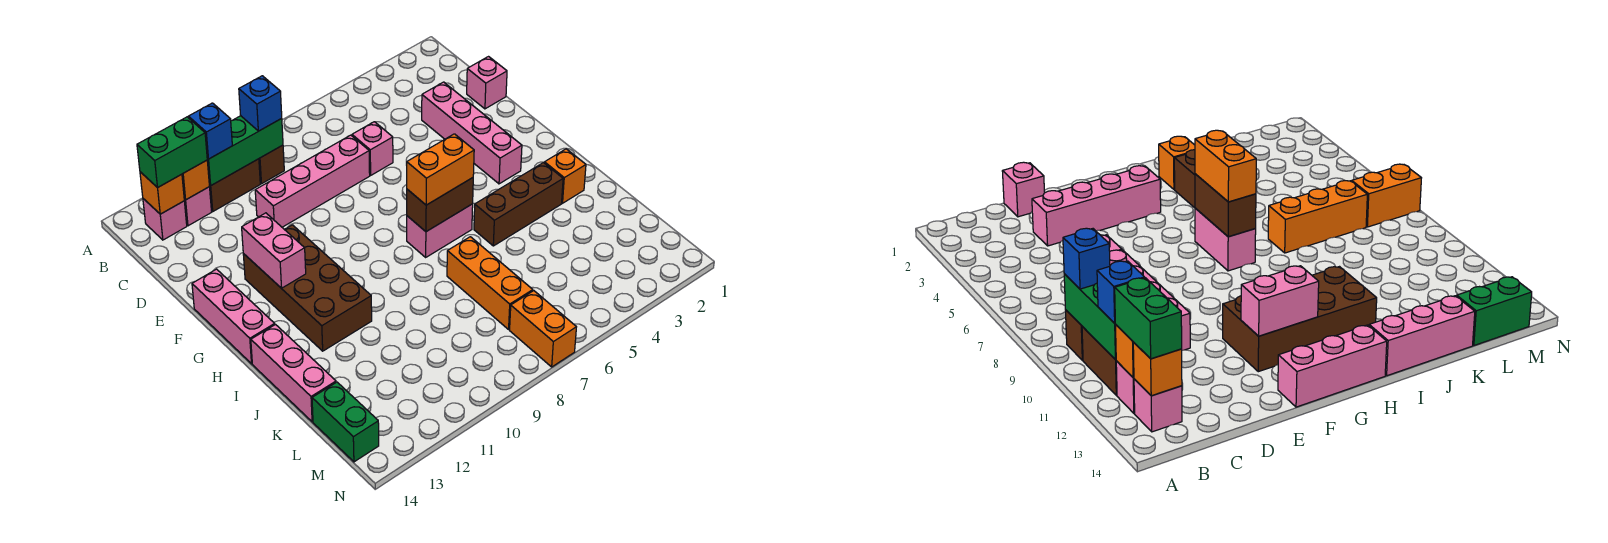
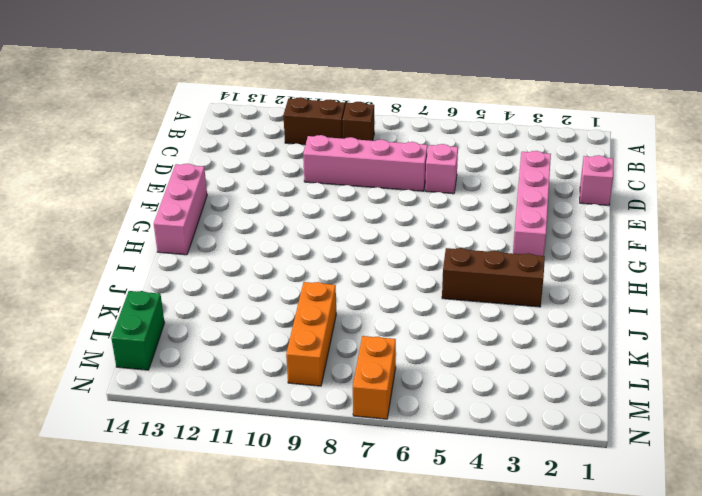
orange 1x3 brick [286,282,336,386] -> orange 1x3 brick moved to [447,237,533,329]
none -> pink 1x1 brick [184,187,212,226]
none -> pink 1x1 brick [143,199,187,240]
none -> brown 2x4 brick [243,225,372,351]

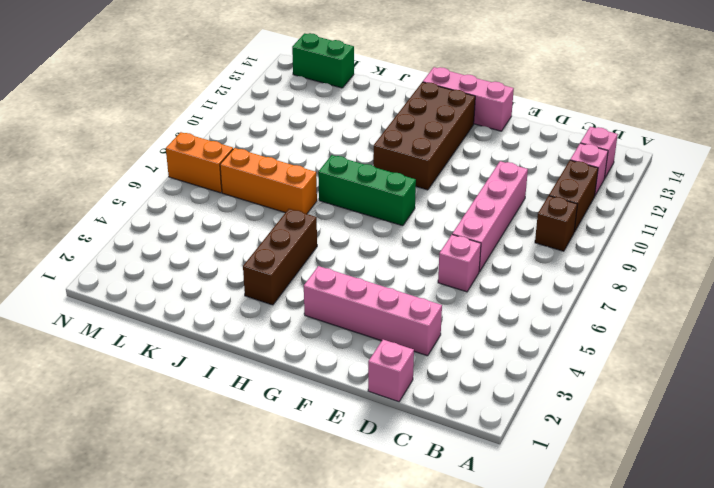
green 1x3 brick [318,155,416,226] -> green 1x3 brick turned to [207,116,283,186]
brown 2x4 brick [373,82,475,190] -> brown 2x4 brick turned to [243,225,372,351]
none -> pink 1x2 brick [407,204,473,257]
none -> orange 1x1 brick [544,149,586,203]
none -> pink 1x3 brick [251,325,336,422]

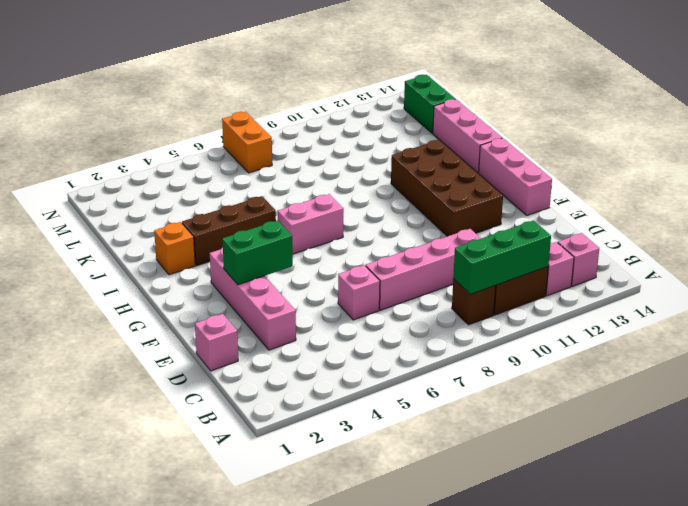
green 1x2 brick [223,220,293,285] -> green 1x2 brick moved to [137,117,207,187]
none -> orange 1x3 brick [447,237,533,329]
none -> orange 1x1 brick [182,160,209,200]
none -> orange 1x1 brick [140,172,184,214]

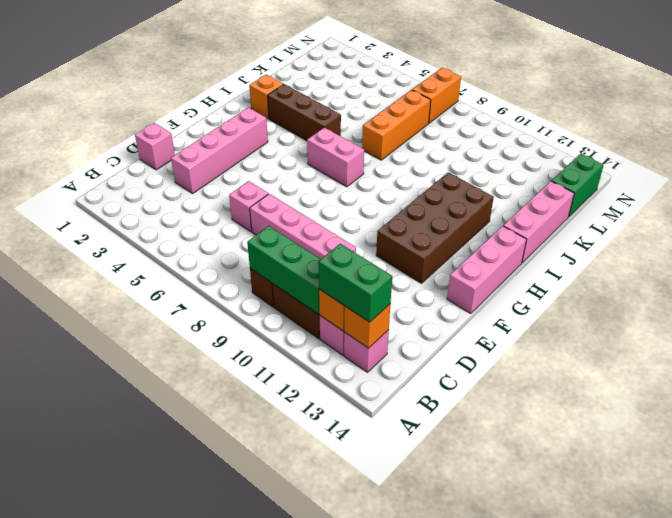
none -> pink 1x2 brick [242,213,306,288]
none -> brown 1x2 brick [407,178,473,232]
none -> blue 1x1 brick [239,76,282,131]

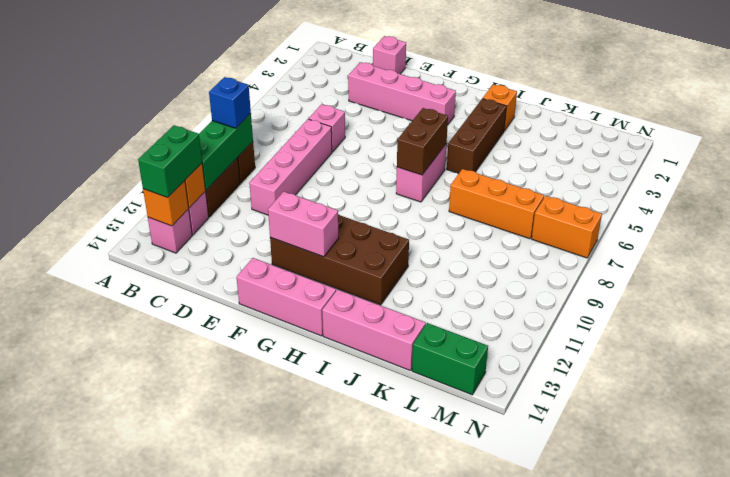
none -> blue 1x1 brick [188,103,232,159]
none -> orange 1x2 brick [407,134,474,205]

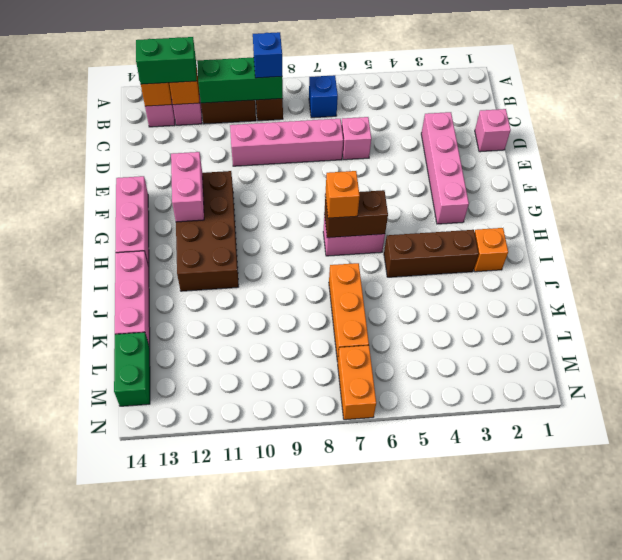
blue 1x1 brick [309,75,338,118] -> blue 1x1 brick moved to [188,103,232,159]
orange 1x1 brick [325,171,360,218] -> orange 1x2 brick [407,134,474,205]

